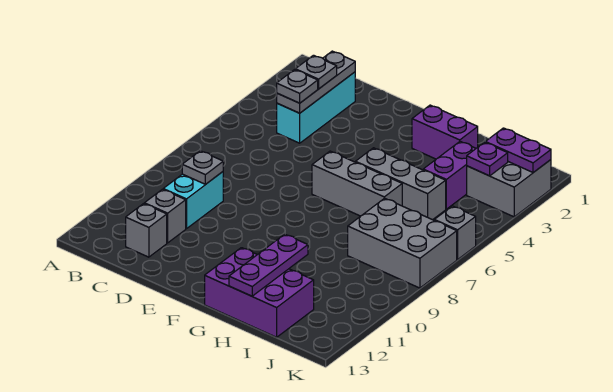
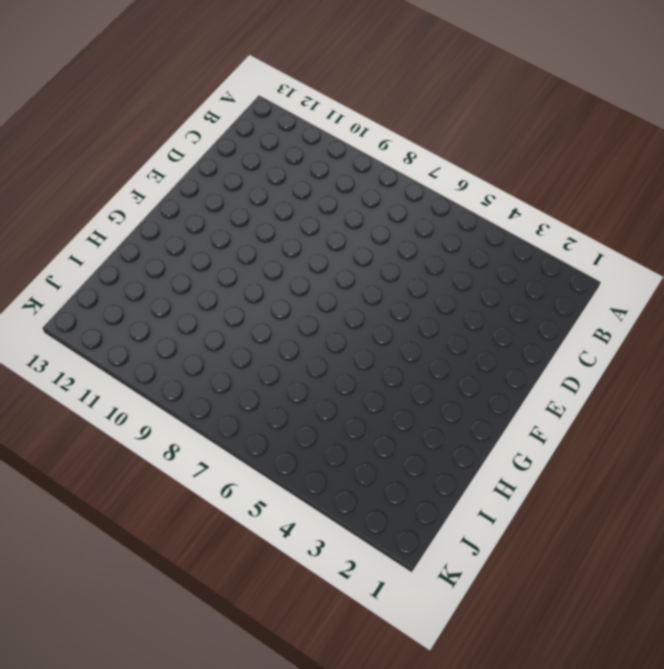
none -> cyan 1x3 brick [277,72,355,143]
none -> cyan 1x2 brick [163,172,223,229]
none -> grey 1x1 brick [144,189,186,243]

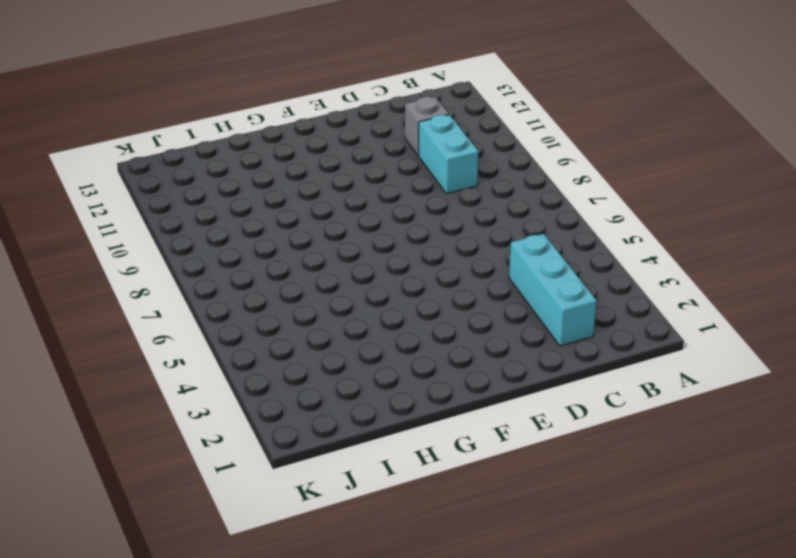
none -> grey 1x1 brick [126,204,167,257]
none -> grey 1x3 brick [312,151,402,216]
none -> purple 1x2 brick [412,105,478,159]

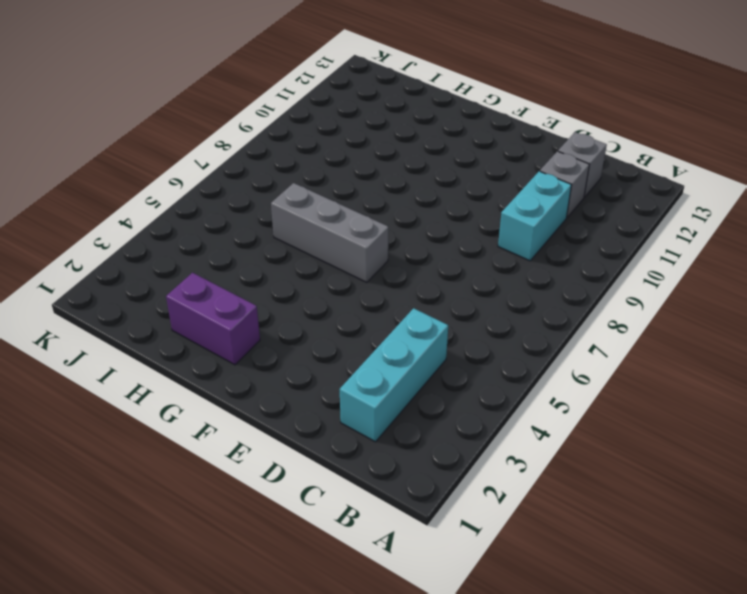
none -> grey 1x3 brick [355,148,446,220]
none -> purple 2x3 brick [205,248,314,337]
none -> purple 1x2 brick [423,141,476,209]

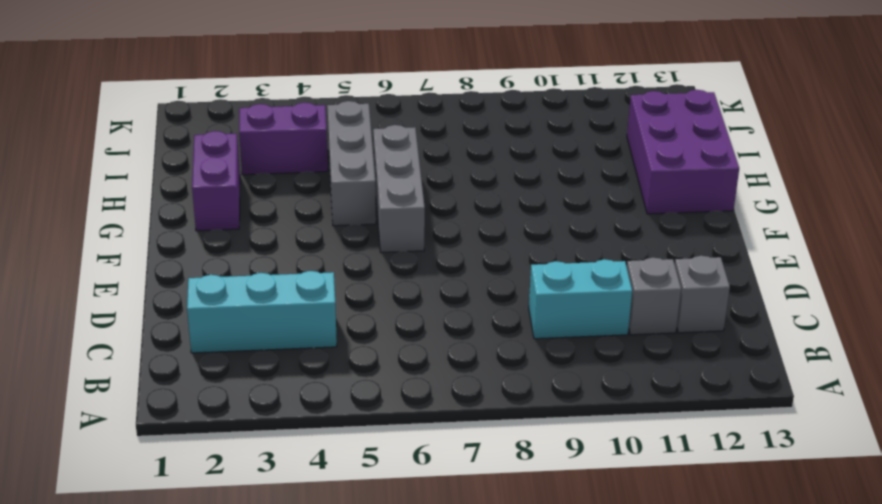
none -> grey 2x3 brick [348,198,457,288]
none -> grey 2x2 brick [467,160,551,217]
none -> grey 1x1 brick [434,206,476,260]

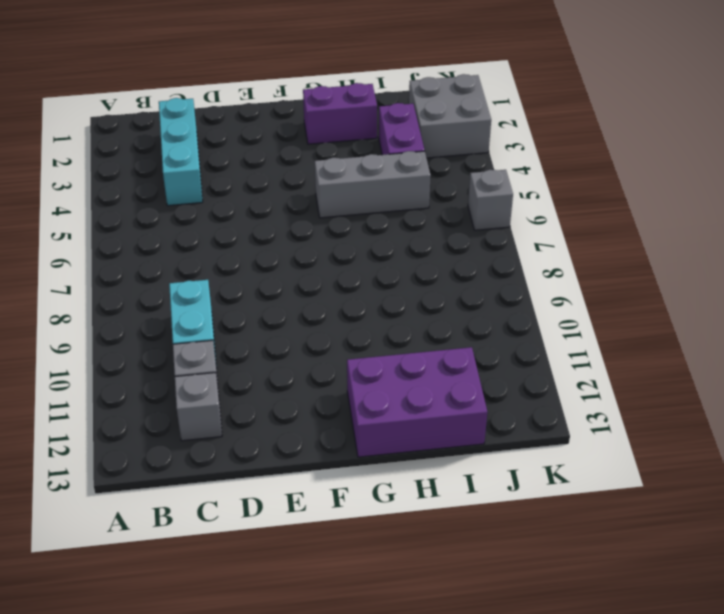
none -> grey 1x3 brick [312,151,402,216]
none -> grey 2x3 brick [348,198,457,288]
none -> grey 1x3 plate [277,51,355,113]

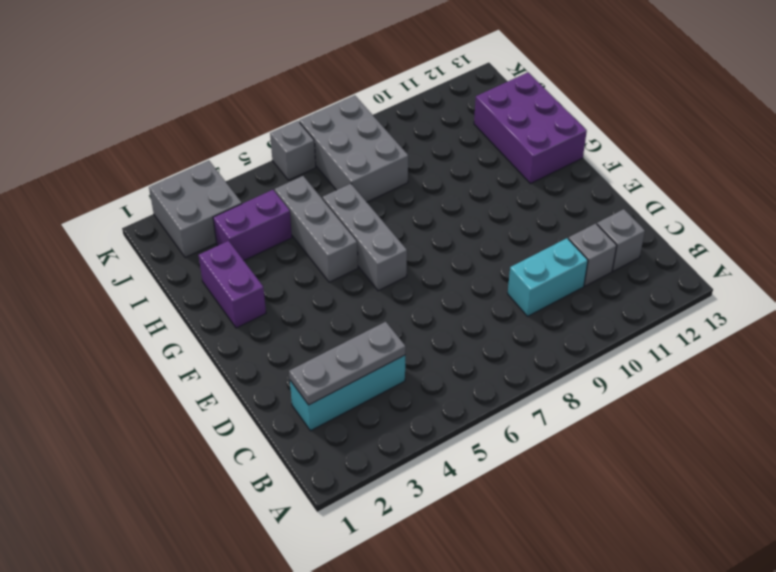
none -> grey 1x1 plate [182,151,223,184]
none -> purple 1x3 plate [229,234,308,296]
none -> purple 1x2 plate [485,128,551,173]

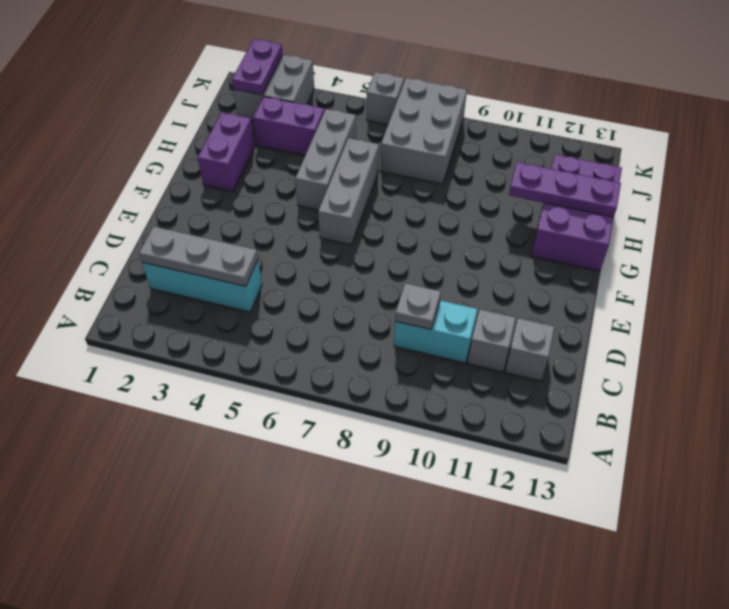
none -> purple 1x1 plate [467,142,508,176]
none -> grey 1x1 plate [295,55,337,89]
none -> grey 1x1 plate [277,70,318,103]

